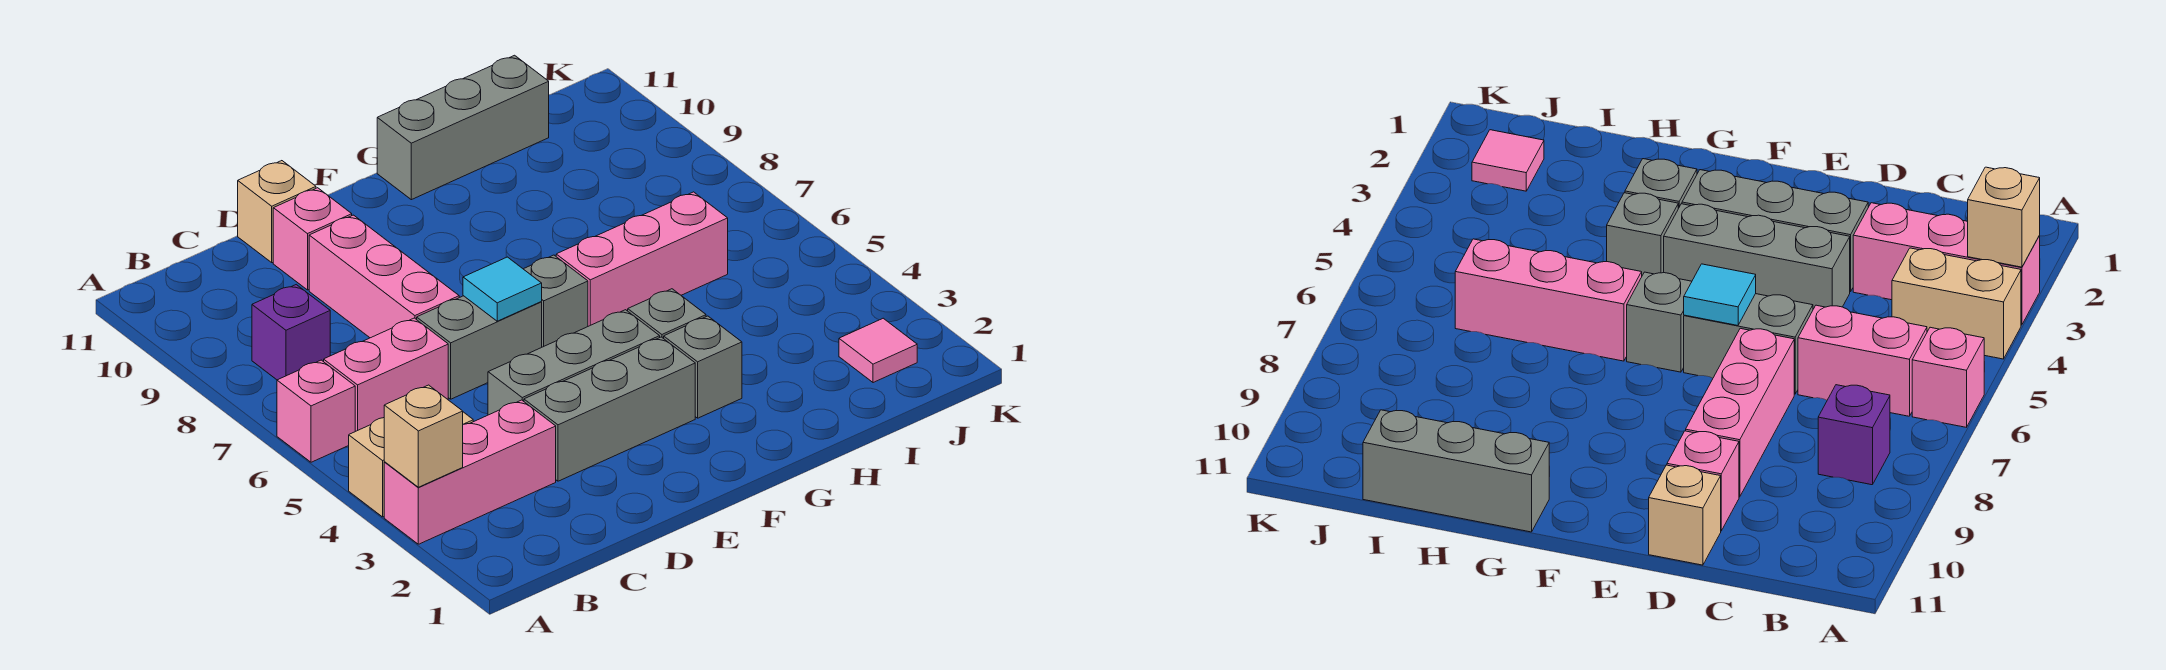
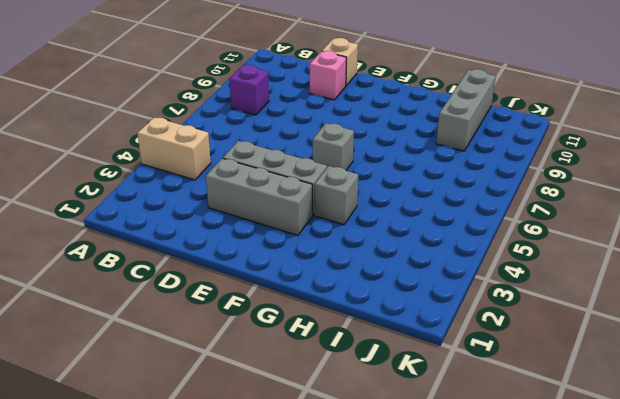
grey 1x3 brick [436,69,496,151] -> grey 1x3 brick turned to [377,55,549,200]
none -> pink 1x3 brick [384,400,556,544]
none -> pink 1x1 brick [277,360,355,462]
none -> pink 1x2 brick [324,318,448,431]

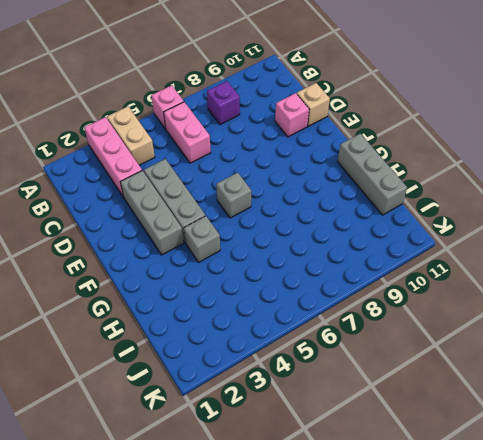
none -> grey 1x2 brick [417,296,542,399]
none -> pink 1x3 brick [309,215,459,338]
none -> grey 1x1 brick [664,316,742,418]

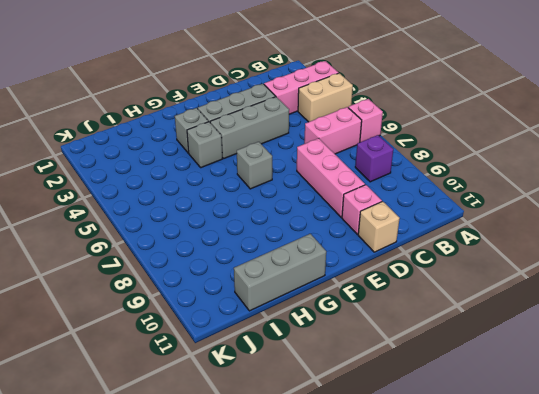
none -> grey 1x2 brick [417,296,542,399]
none -> pink 1x3 brick [556,192,728,326]
none -> pink 1x1 tile [839,318,917,383]

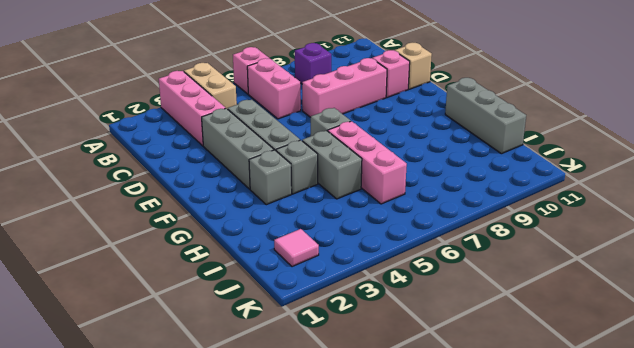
grey 1x2 brick [302,131,362,199] -> grey 1x2 brick moved to [417,296,542,399]
none -> tan 1x1 brick [384,385,463,487]
none -> cyan 1x1 tile [463,257,542,321]

